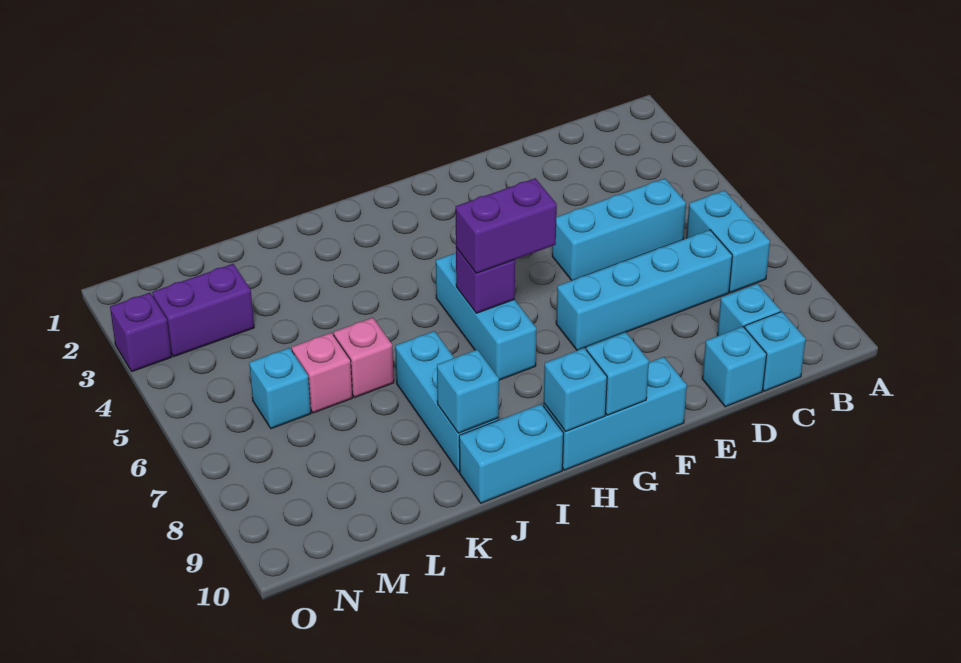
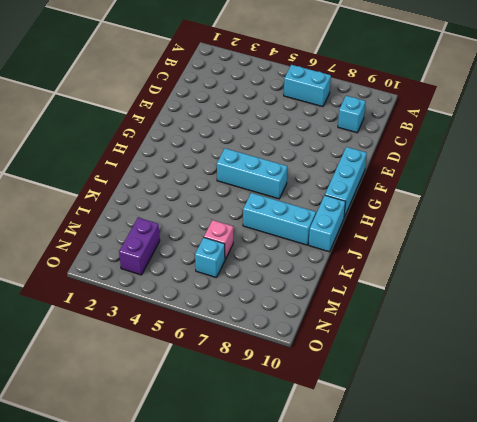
none -> cyan 1x3 brick [552,178,686,280]
none -> cyan 1x4 brick [556,230,732,350]
none -> cyan 1x1 brick [745,312,806,391]

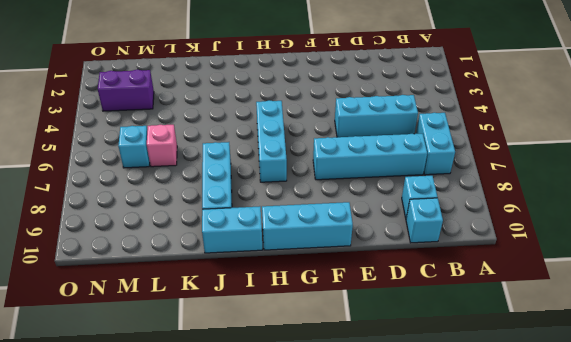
none -> cyan 1x1 brick [702,327,767,407]
none -> pink 1x1 brick [334,318,394,397]
none -> purple 1x1 brick [110,293,171,371]

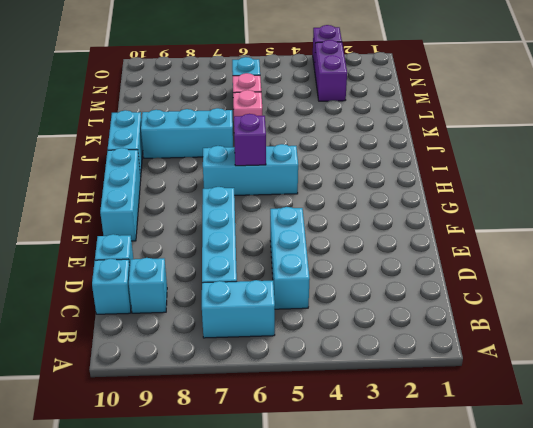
none -> cyan 1x1 brick [586,332,649,415]
none -> cyan 1x1 brick [544,348,607,432]
none -> cyan 1x1 brick [437,350,499,433]

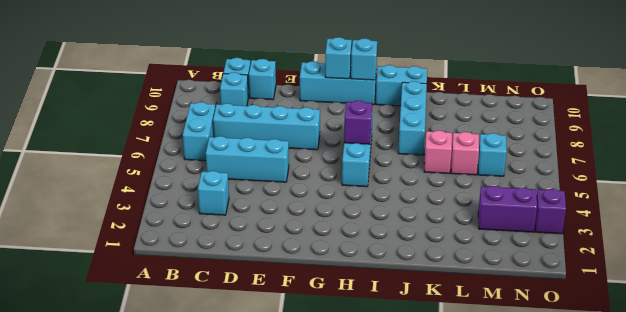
cyan 1x1 brick [198,171,229,215] -> cyan 1x1 brick moved to [437,350,499,433]
none -> purple 1x2 brick [456,178,557,273]

